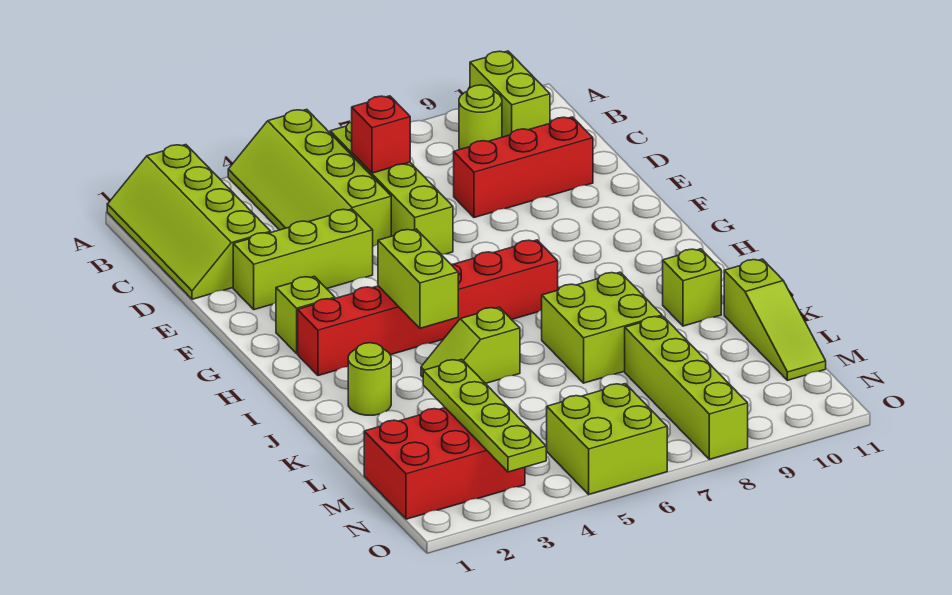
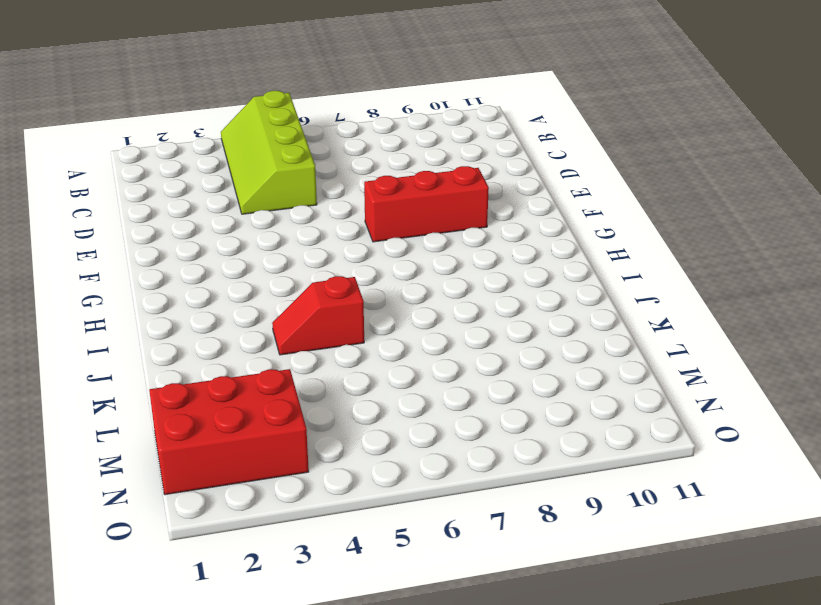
red 1x3 brick [364,166,489,242] -> red 1x3 brick moved to [454,117,593,218]
red 1x2 slope [272,276,364,355] -> lime 1x2 slope [421,307,520,384]
none -> lime 2x4 slope [107,145,271,299]
none -> lime 1x2 brick [470,51,550,137]
none -> lime 1x4 brick [330,122,453,254]

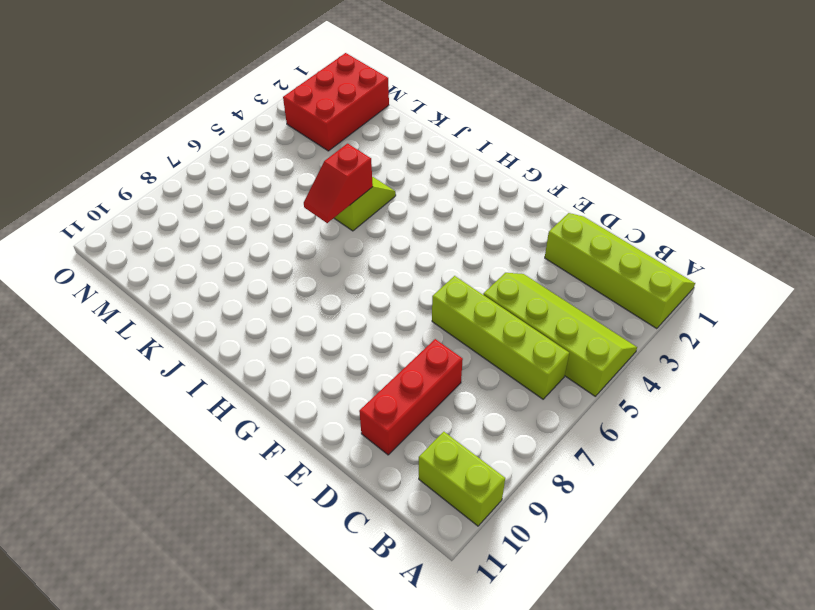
red 1x2 slope [304,144,373,223] -> none
none -> lime 1x1 round brick [459,85,502,149]
none -> lime 1x3 brick [233,209,373,310]
none -> lime 1x1 brick [276,276,335,353]

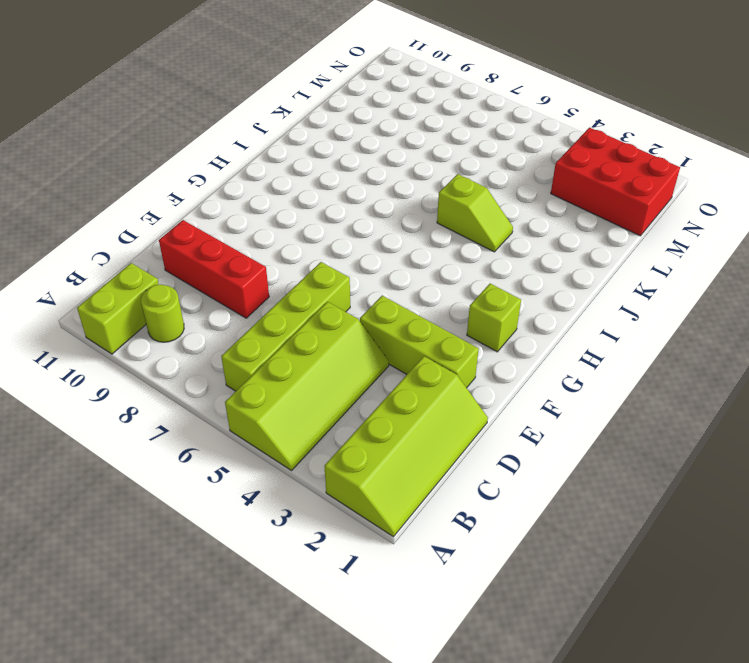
none -> red 1x6 brick [298,240,558,376]
none -> lime 1x1 round brick [348,343,391,415]
none -> lime 2x2 brick [542,272,662,383]

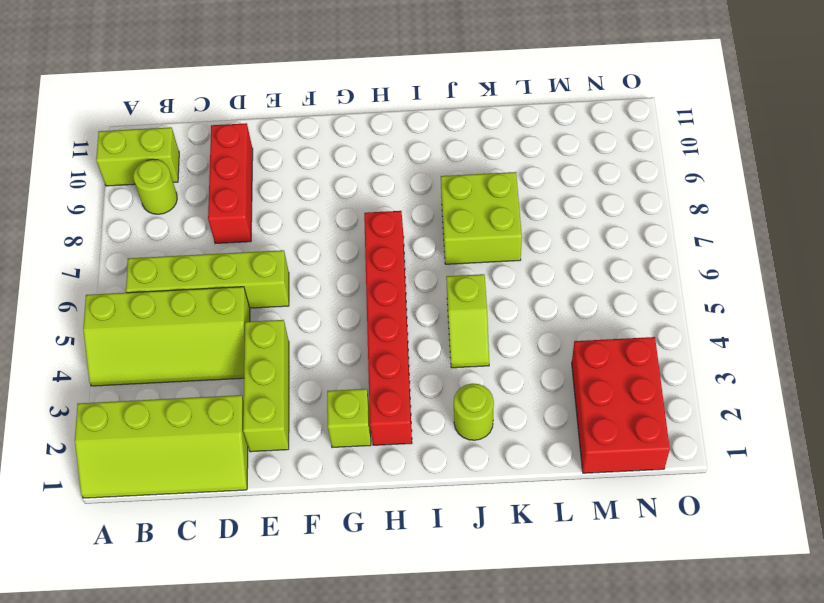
none -> lime 1x1 brick [663,249,721,326]
none -> lime 1x3 slope [724,259,826,380]
none -> lime 1x4 brick [625,316,748,459]

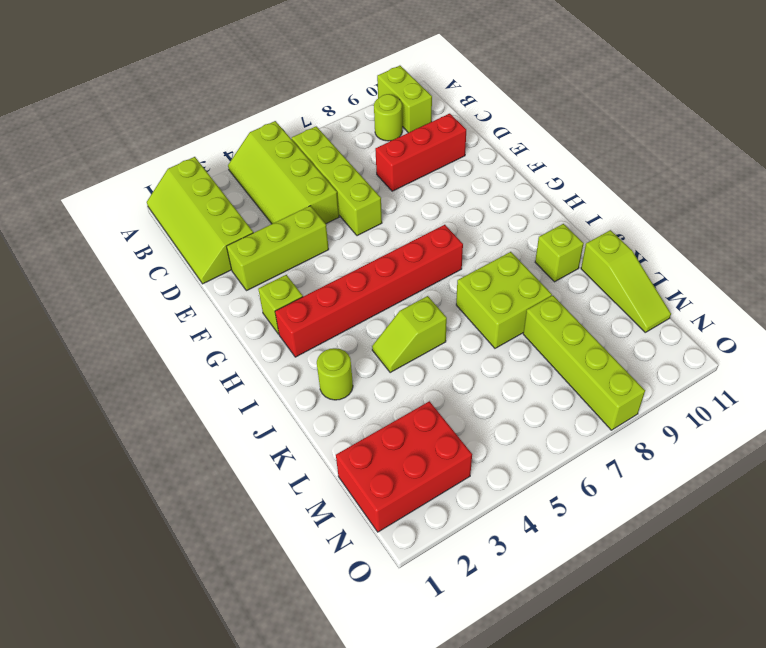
none -> lime 2x2 brick [547,384,667,494]
none -> red 1x1 brick [352,96,410,173]
none -> lime 1x2 brick [378,229,458,328]

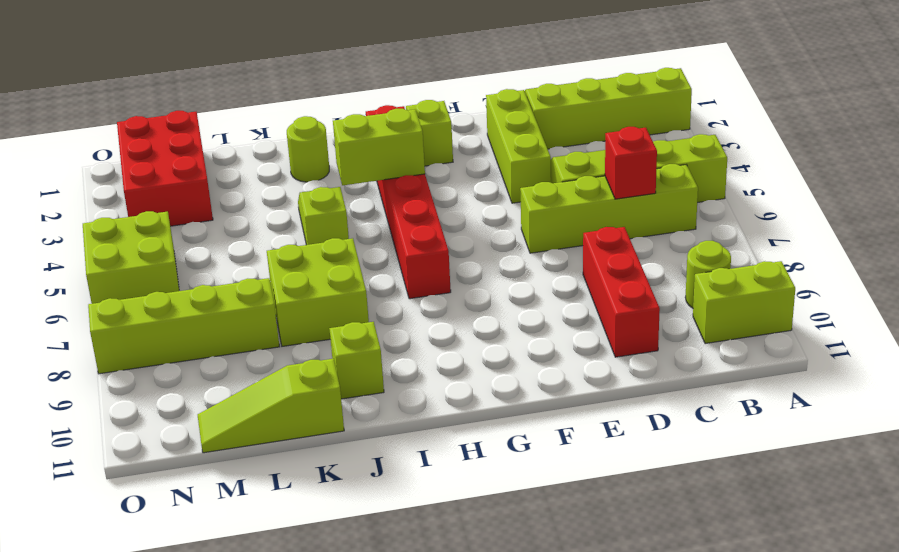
none -> lime 1x4 plate [423,359,546,472]

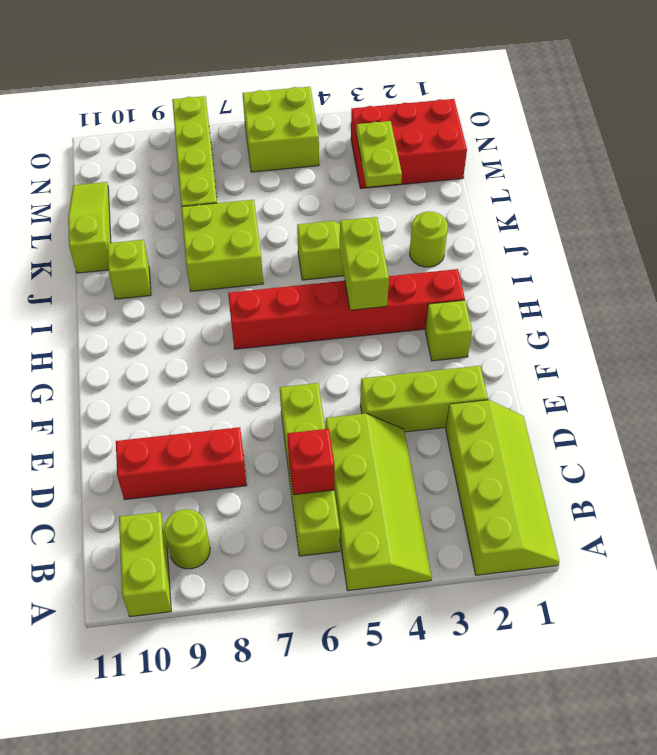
lime 1x2 plate [356,121,402,187] -> lime 1x4 plate [423,359,546,472]

